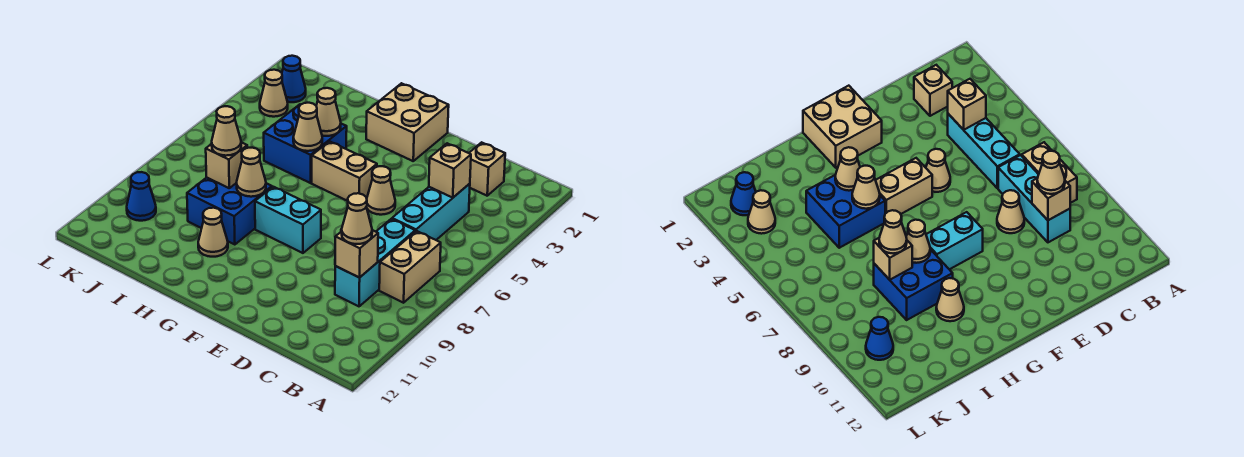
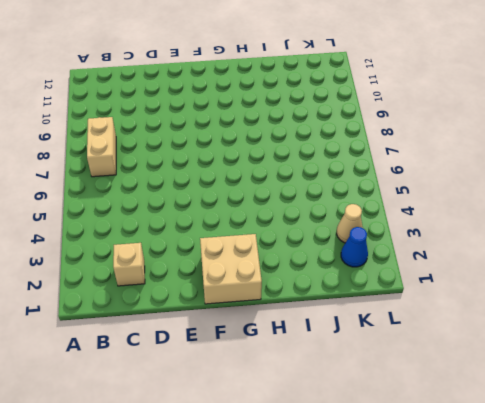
none -> cyan 1x3 brick [392,184,470,240]
none -> cyan 1x3 brick [335,219,415,306]
none -> tan 1x1 cone [997,190,1024,233]

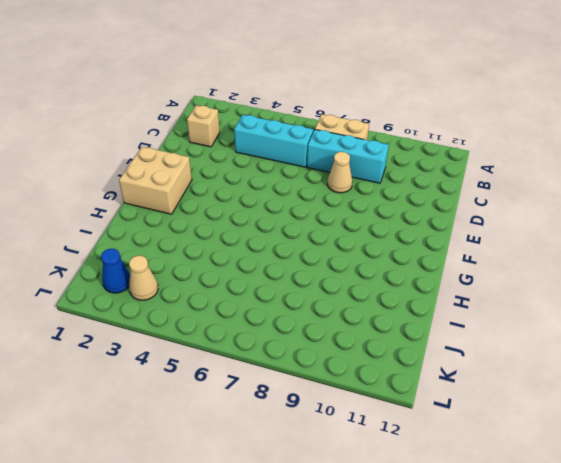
none -> tan 1x1 cone [366,166,395,215]
none -> tan 1x2 brick [312,141,377,201]
none -> cyan 1x2 brick [255,187,321,253]

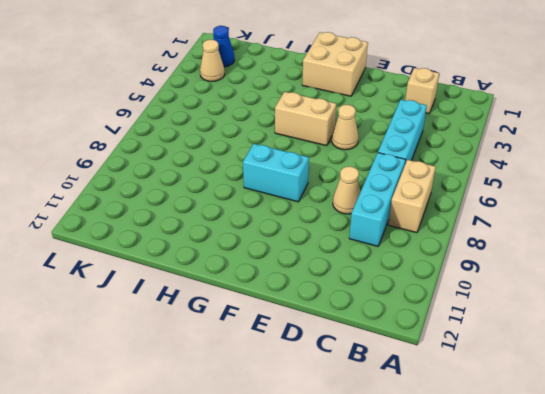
none -> blue 2x2 brick [264,104,347,183]
none -> blue 2x2 brick [187,177,272,245]
none -> tan 1x1 cone [198,208,228,257]

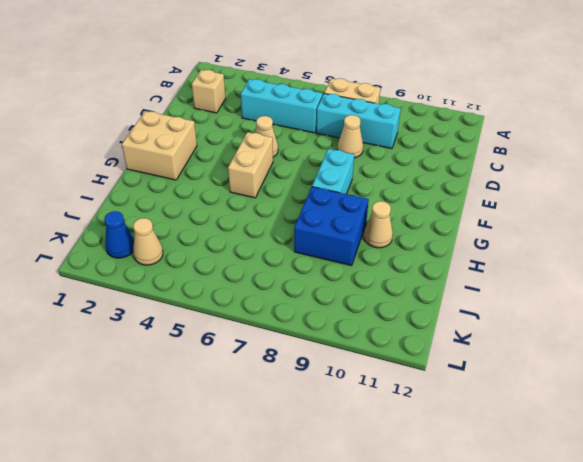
none -> blue 2x2 brick [264,104,347,183]
none -> blue 1x1 cone [127,172,156,221]
none -> tan 1x1 brick [429,143,471,198]

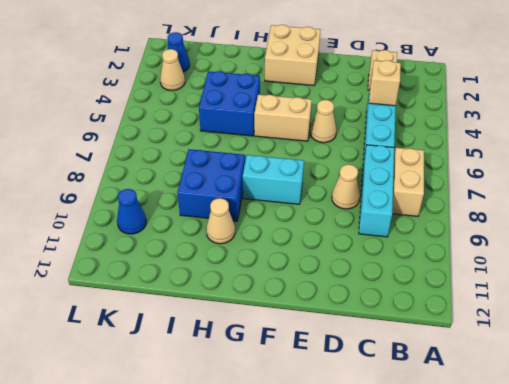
none -> tan 1x1 brick [335,230,378,278]
none -> tan 1x1 cone [316,88,341,136]
none -> tan 1x1 cone [293,103,322,151]

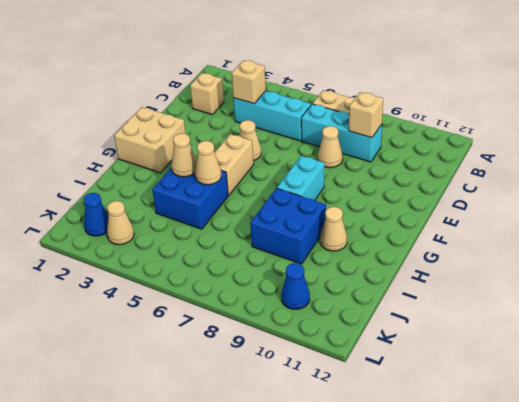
none -> tan 1x1 cone [237,148,266,197]
none -> tan 1x1 brick [206,142,247,188]
none -> tan 1x1 cone [342,193,372,244]

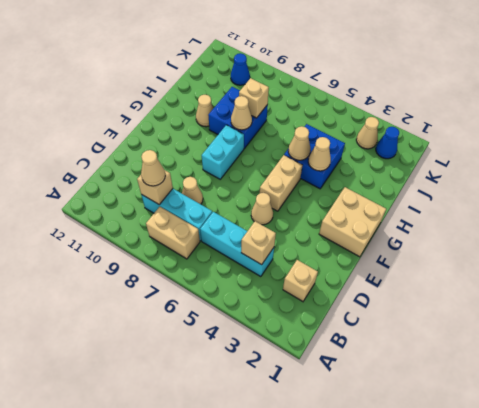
none -> tan 1x1 cone [212,106,241,156]

